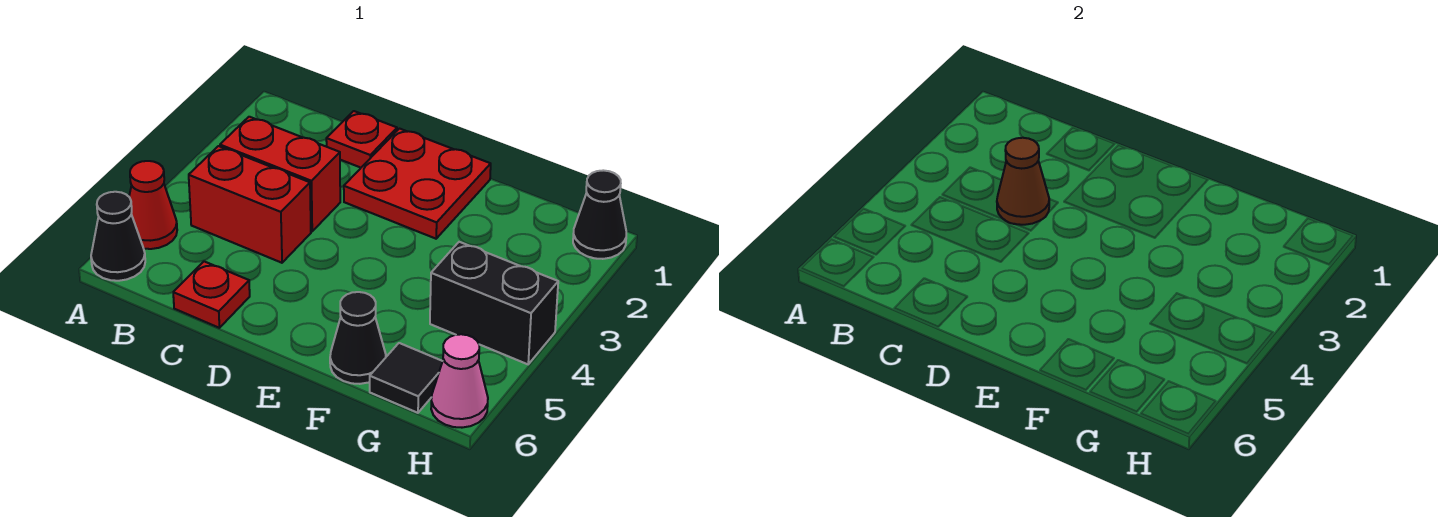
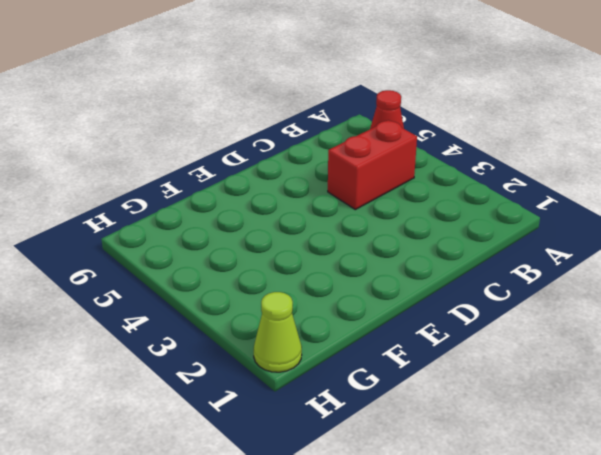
lime 1x1 cone [254,292,302,372] -> black 1x1 cone [573,170,626,259]
none -> black 1x1 cone [91,192,145,281]
none -> red 1x2 brick [220,117,340,231]
none -> red 1x1 plate [326,111,397,168]

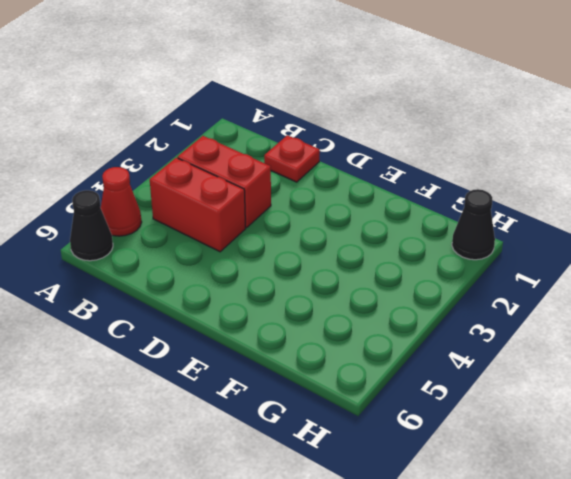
none -> red 1x1 plate [173,261,250,328]
none -> red 2x2 plate [344,129,491,239]
none -> black 1x1 cone [330,292,386,384]

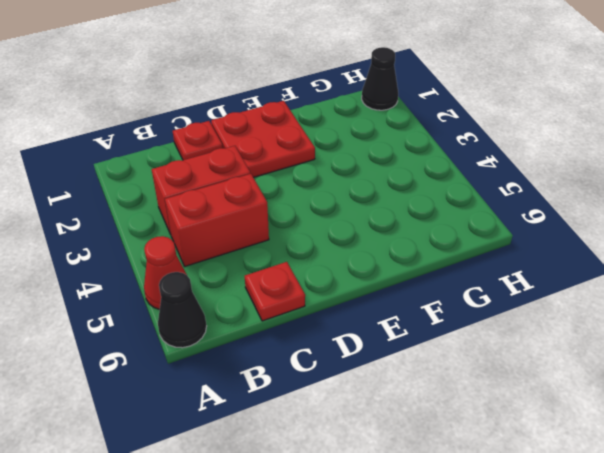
none -> black 1x1 cone [330,292,386,384]
none -> black 1x2 brick [430,242,558,364]
none -> black 1x1 tile [370,343,443,413]

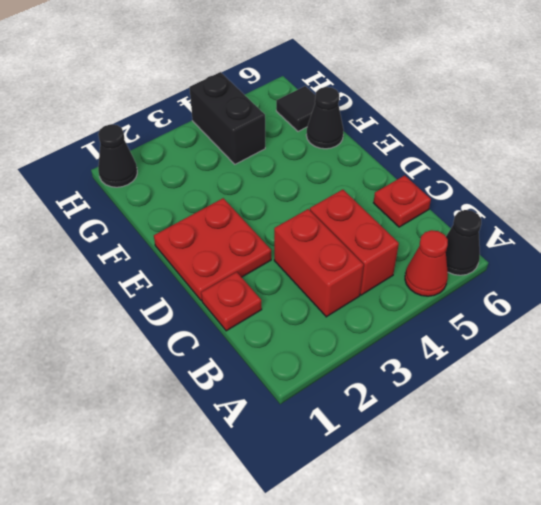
none -> pink 1x1 cone [431,334,488,428]
none -> brown 1x1 cone [997,138,1049,225]

